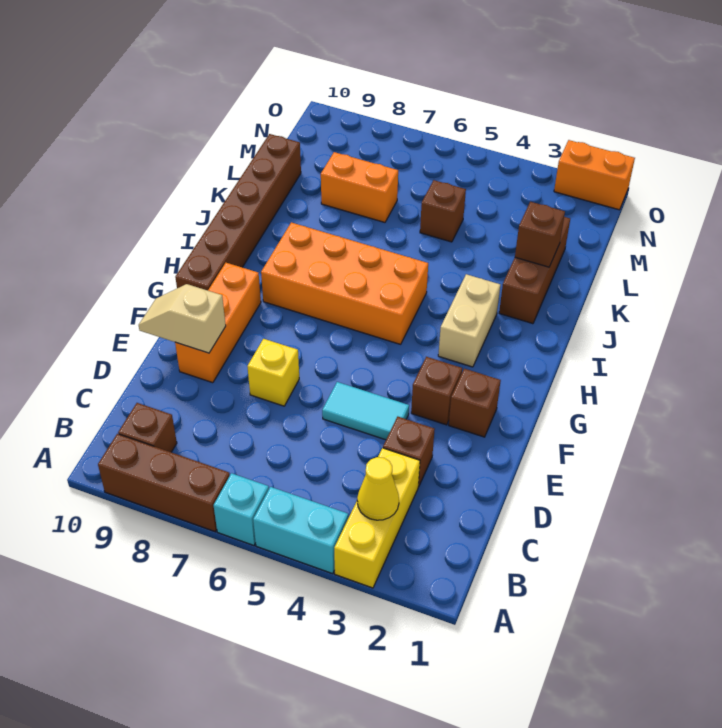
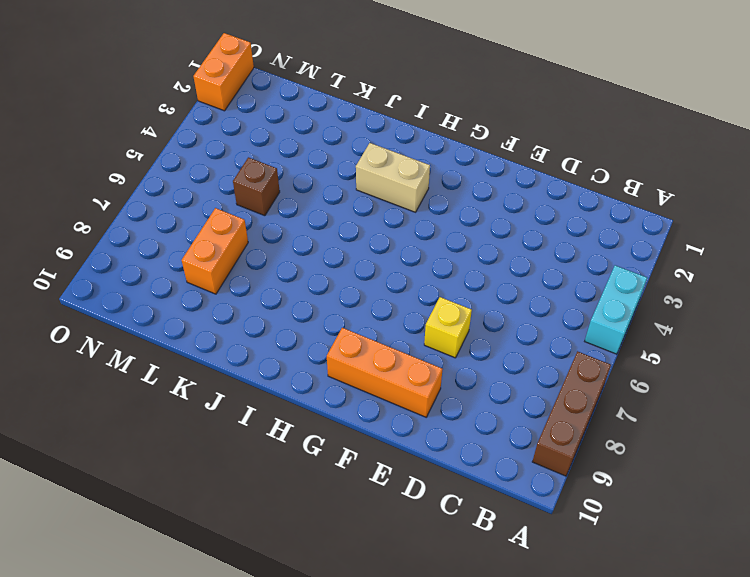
none -> yellow 1x3 brick [334,448,420,588]
none -> cyan 1x1 brick [214,473,269,545]
none -> brown 1x1 brick [118,403,177,452]

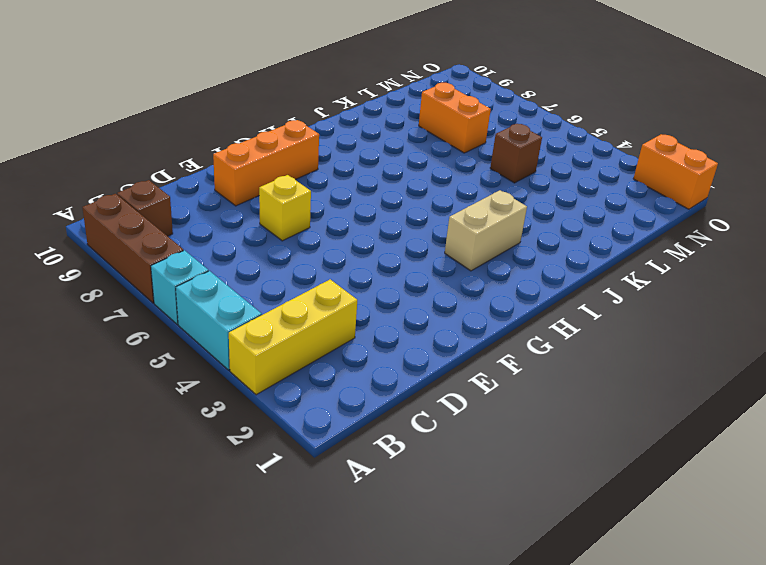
none -> brown 1x1 brick [383,417,435,487]
none -> cyan 1x2 tile [322,382,409,440]
none -> brown 1x1 brick [449,369,501,437]

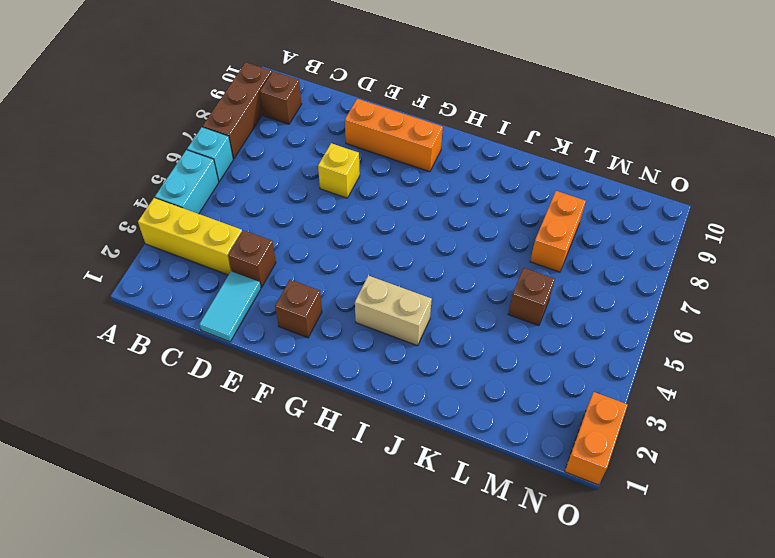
cyan 1x2 tile [199,271,261,342] -> cyan 1x2 tile moved to [322,382,409,440]
none -> brown 1x1 brick [411,357,462,425]
none -> brown 1x6 brick [175,134,301,290]
none -> orange 2x4 brick [261,222,428,344]

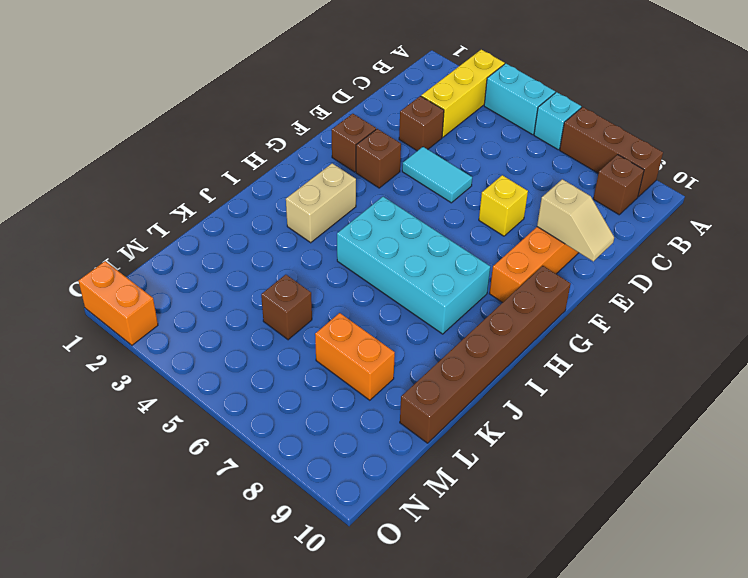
cyan 2x4 brick [337,197,490,334] -> orange 2x4 brick [261,222,428,344]
none -> brown 1x3 brick [499,217,570,324]
none -> yellow 1x1 cone [357,457,399,520]
none -> brown 1x1 brick [515,202,565,267]

